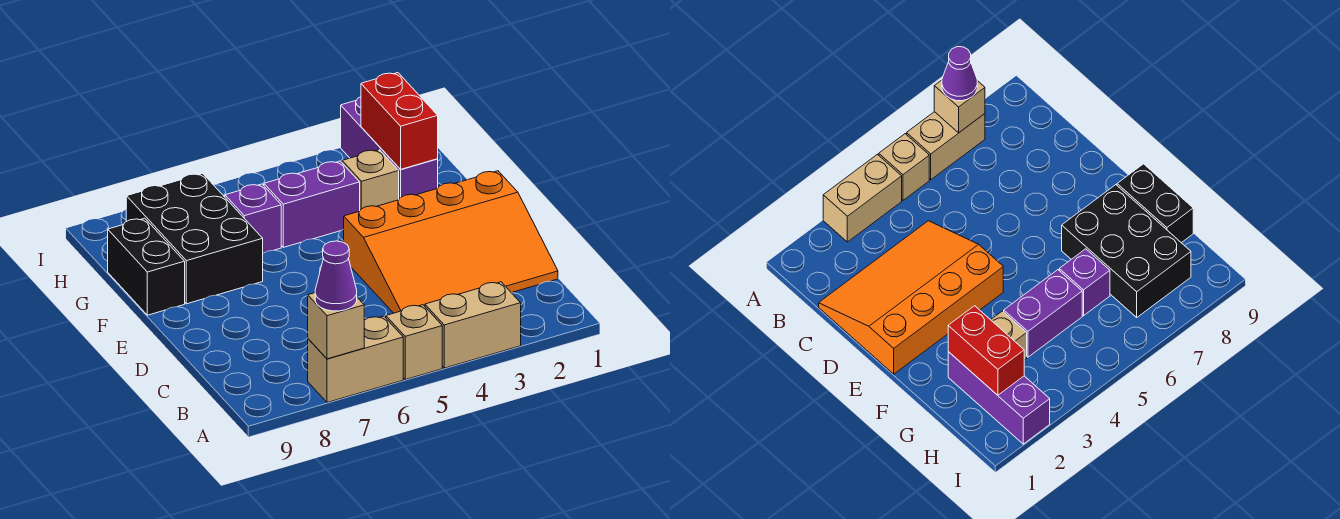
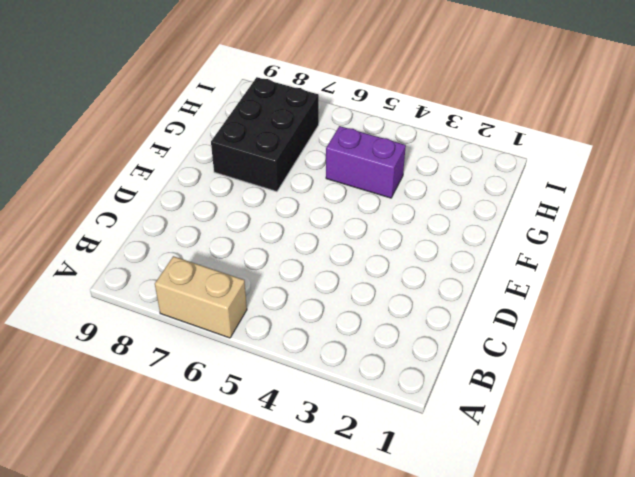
none -> tan 1x2 brick [425,282,521,368]
none -> tan 1x1 brick [386,305,442,380]
none -> orange 3x4 slope [344,171,558,313]

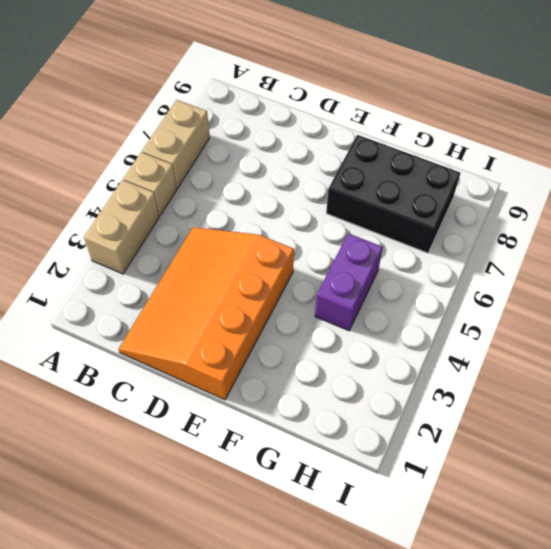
none -> black 1x2 brick [108,218,185,315]
none -> purple 1x3 brick [341,97,438,199]
none -> tan 1x1 brick [342,150,399,210]

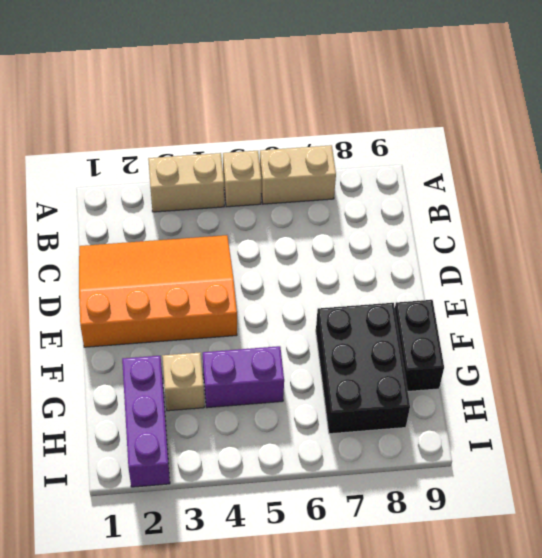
none -> purple 1x1 brick [225,184,281,253]
none -> tan 1x1 brick [308,293,364,359]
none -> red 1x2 brick [361,73,438,169]

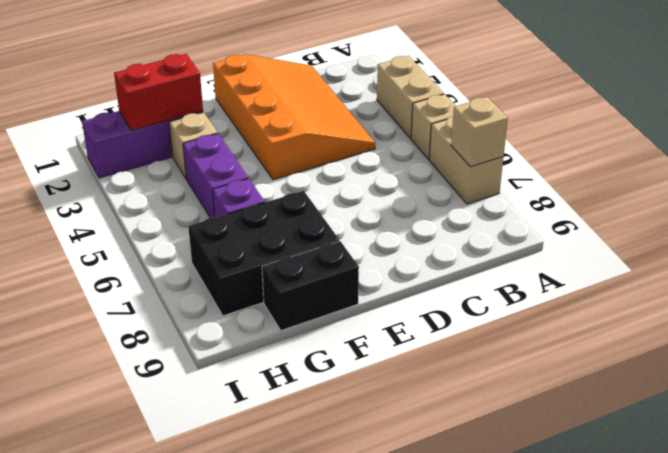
none -> purple 1x1 cone [315,241,357,311]

